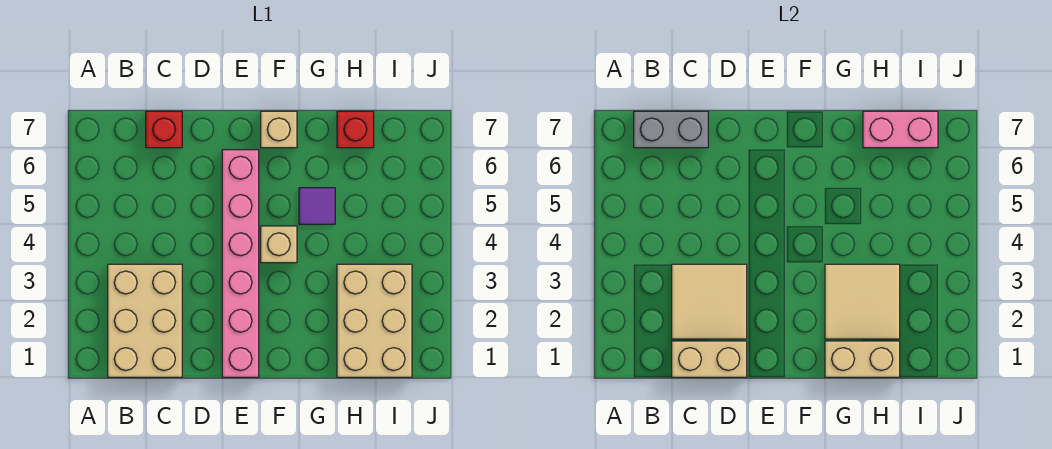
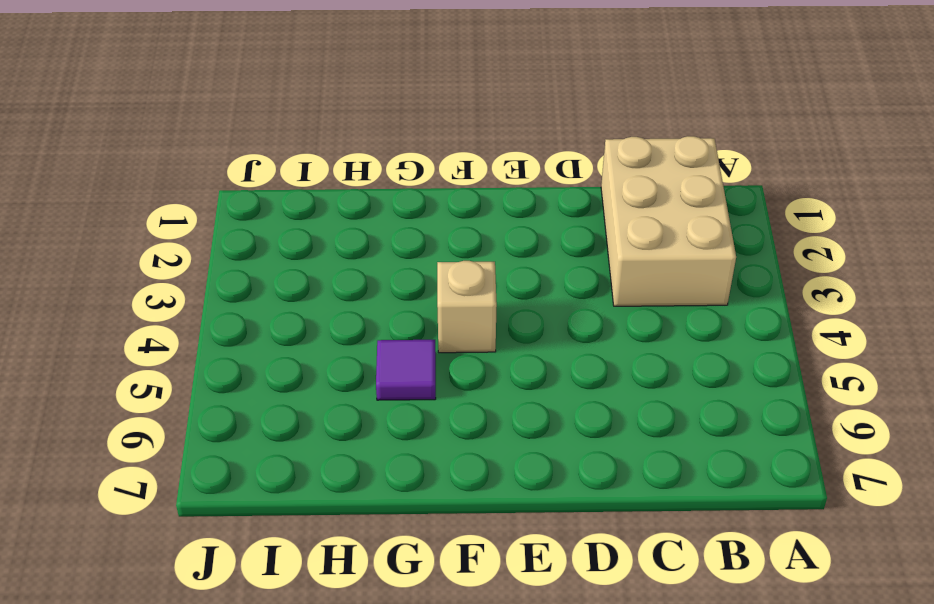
none -> red 1x1 brick [146,111,182,148]
none -> pink 1x6 brick [222,150,259,377]
none -> tan 1x1 brick [261,111,297,148]

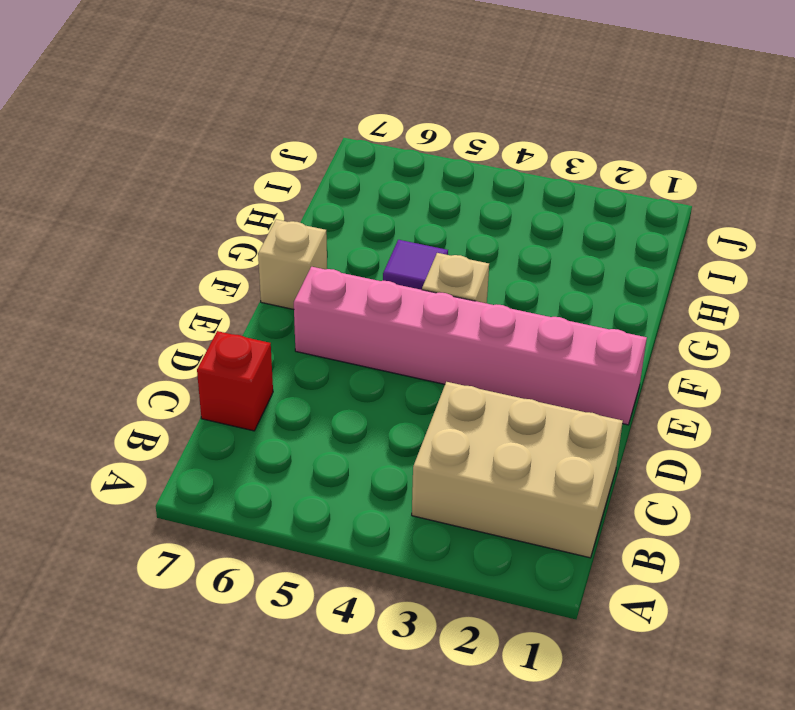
none -> tan 2x3 brick [337,264,412,377]
none -> red 1x1 brick [337,111,374,148]
none -> grey 1x2 brick [634,111,708,148]

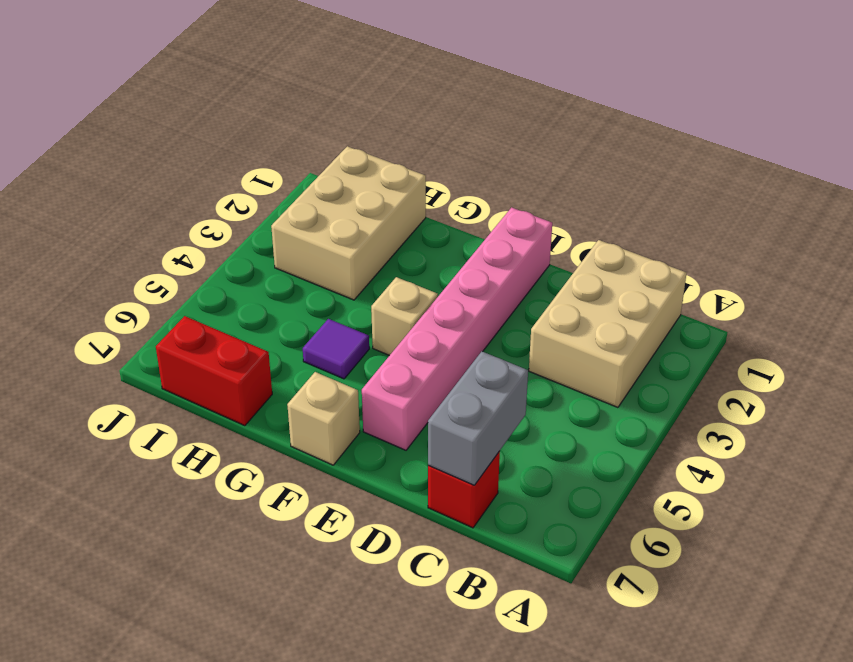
grey 1x2 brick [428,351,528,485] -> grey 1x2 brick turned to [634,111,708,148]
red 1x2 brick [156,316,272,426] -> red 1x1 brick [337,111,374,148]
none -> tan 1x2 brick [672,341,747,377]
none -> tan 2x2 tile [672,264,747,339]
none -> tan 1x2 brick [825,341,900,377]

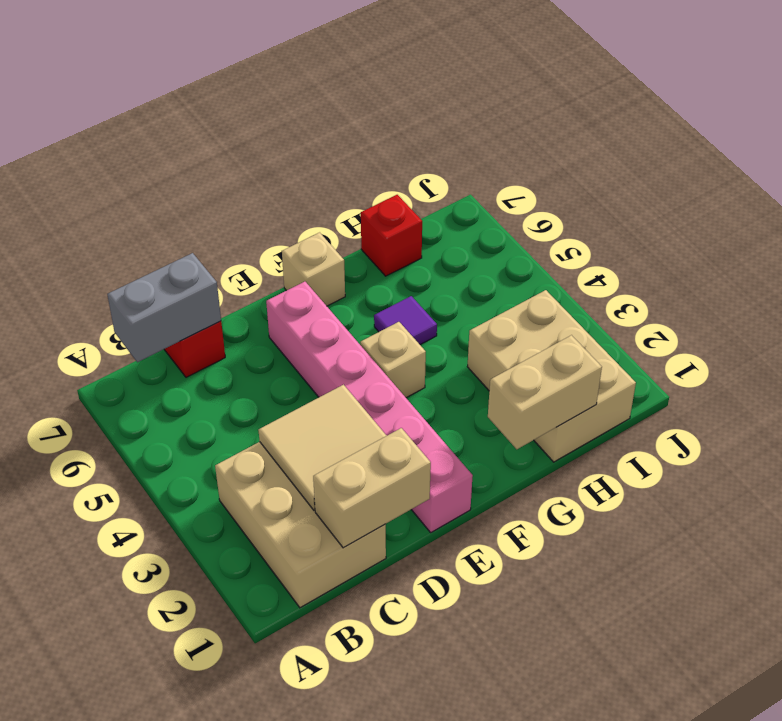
none -> tan 2x2 tile [825,264,900,339]
none -> pink 1x2 brick [863,111,938,148]

